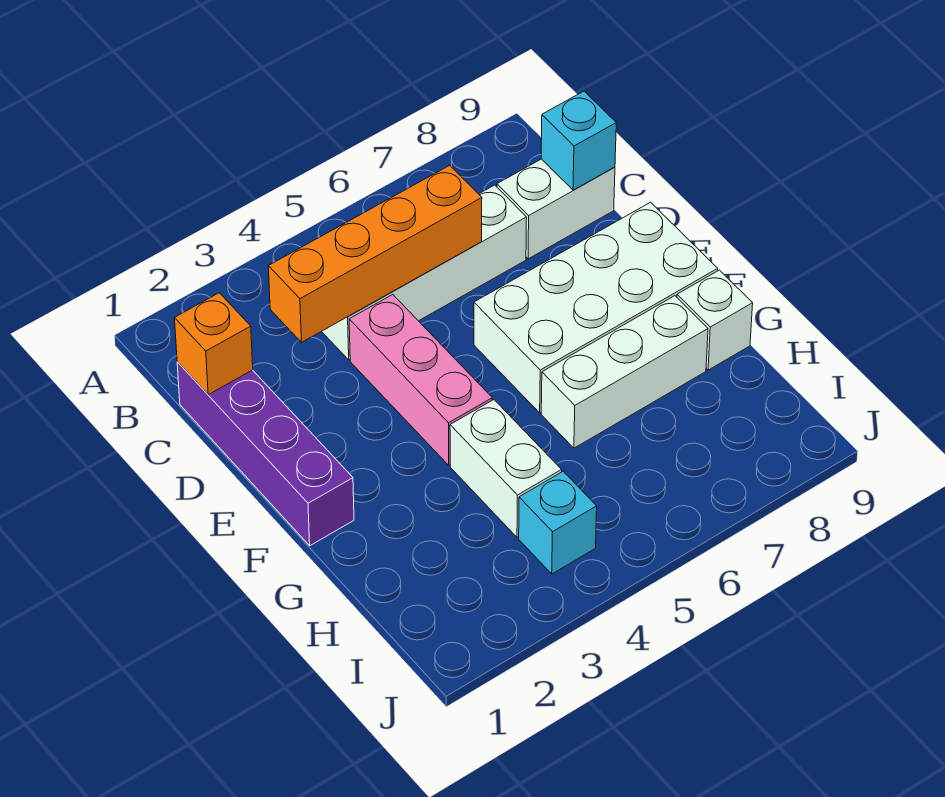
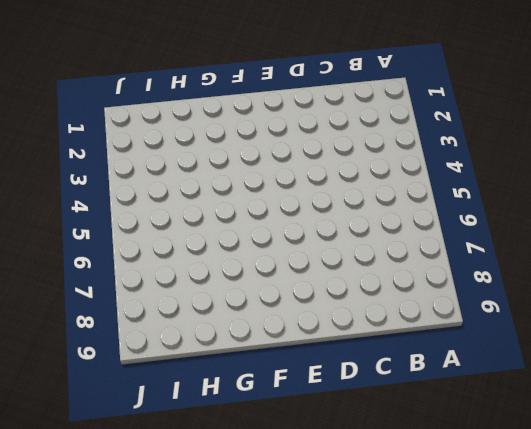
none -> purple 1x4 brick [177,362,354,546]
none -> white 1x4 brick [322,185,527,360]
none -> white 1x2 brick [497,159,615,259]

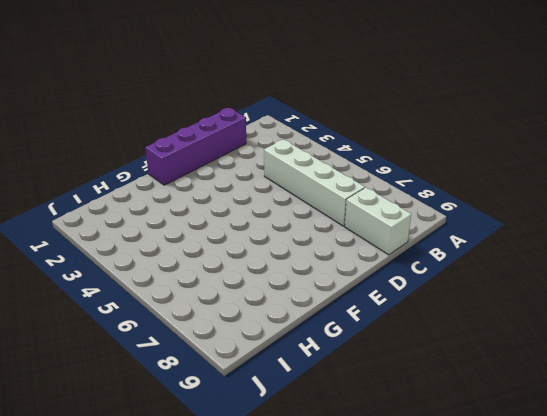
none -> pink 1x3 brick [349,295,492,465]
none -> white 2x4 brick [474,202,718,413]
none -> white 1x2 brick [450,400,562,537]

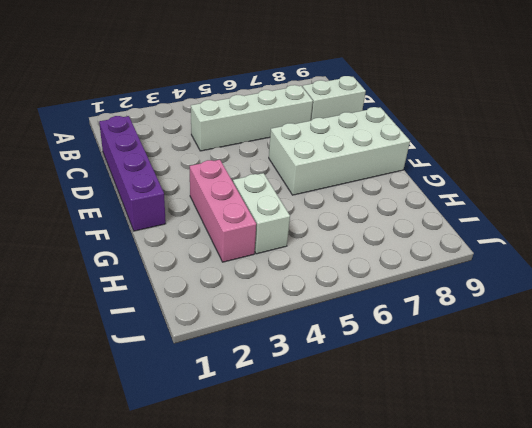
pink 1x3 brick [190,160,256,262] -> pink 1x3 brick moved to [349,295,492,465]
none -> white 1x3 brick [541,296,708,448]
none -> white 1x1 brick [677,270,753,370]
none -> cyan 1x1 brick [519,471,597,574]

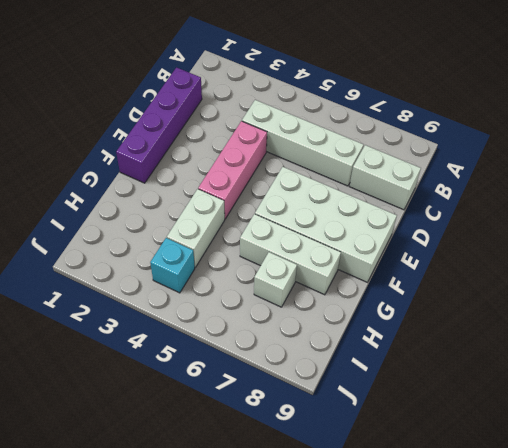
white 1x1 brick [254,252,297,307] -> white 1x1 brick moved to [677,270,753,370]
none -> orange 1x1 brick [175,293,253,395]
none -> orange 1x4 brick [268,165,482,342]
none -> cyan 1x1 brick [541,91,616,190]

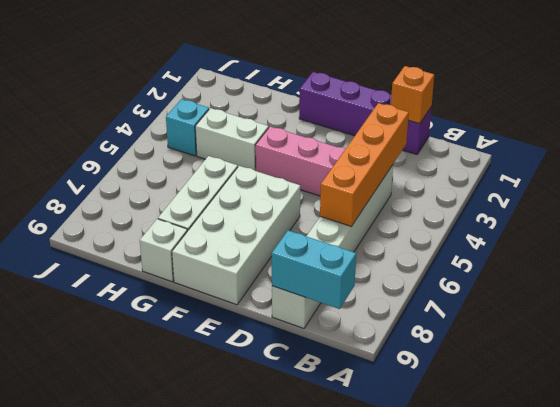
cyan 1x2 brick [272,230,356,309] -> cyan 1x1 brick [541,91,616,190]

